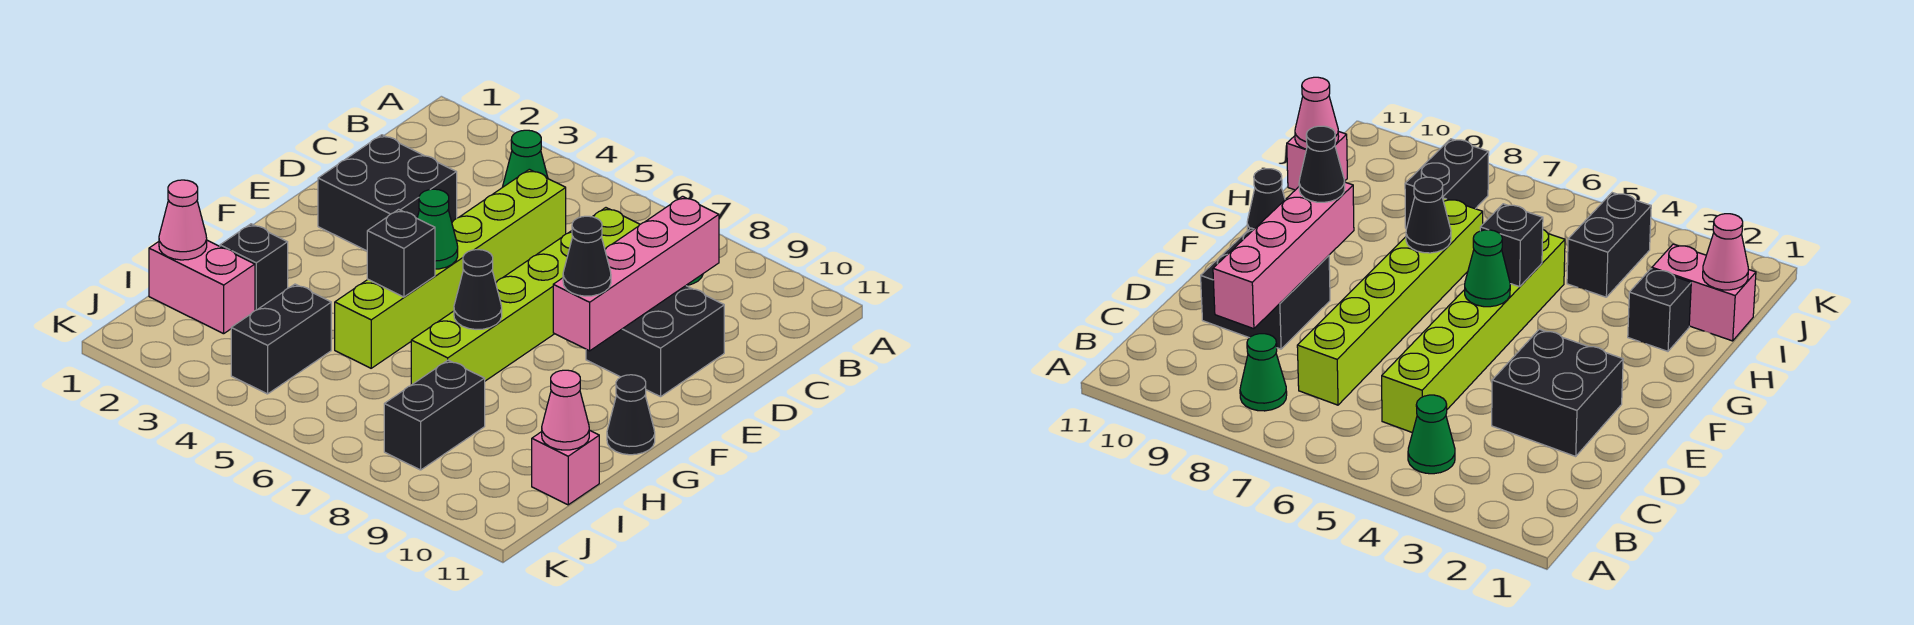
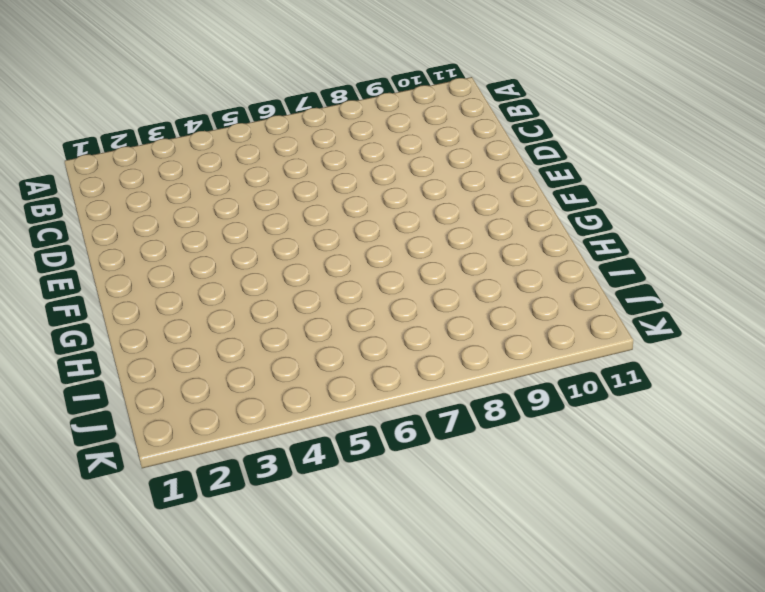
none -> green 1x1 cone [503,130,548,187]
none -> green 1x1 cone [1240,334,1287,411]
none -> lime 1x6 brick [335,169,566,368]

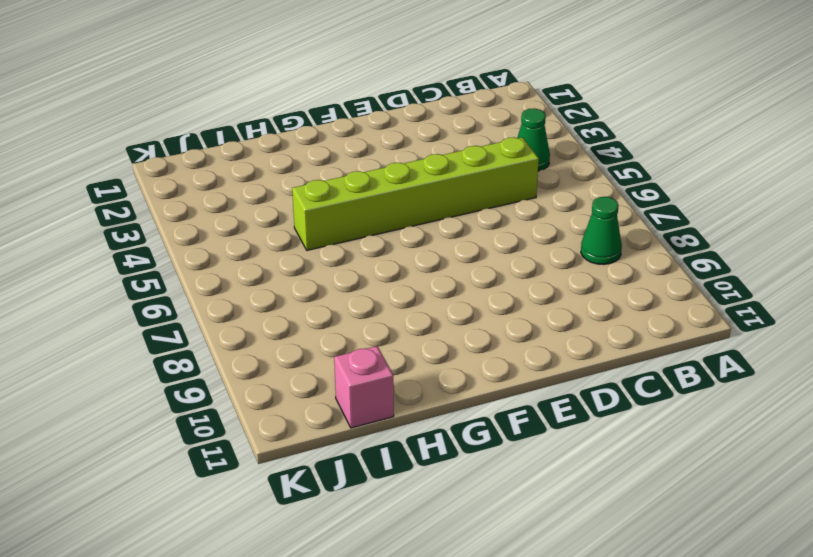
none -> lime 1x6 brick [411,208,640,385]
none -> black 2x2 brick [318,135,457,251]
none -> black 2x2 brick [586,286,724,397]

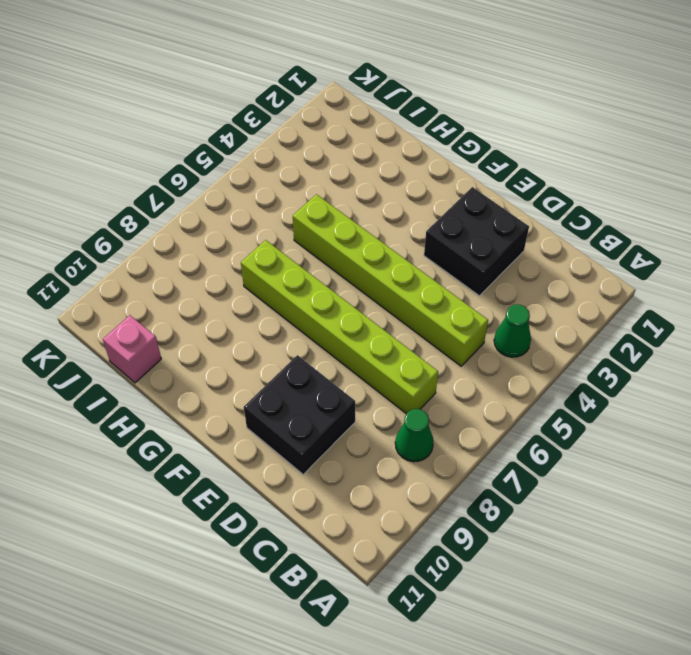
none -> black 1x1 cone [607,375,655,455]
none -> black 1x1 brick [220,224,288,310]
none -> pink 1x2 brick [149,240,255,334]

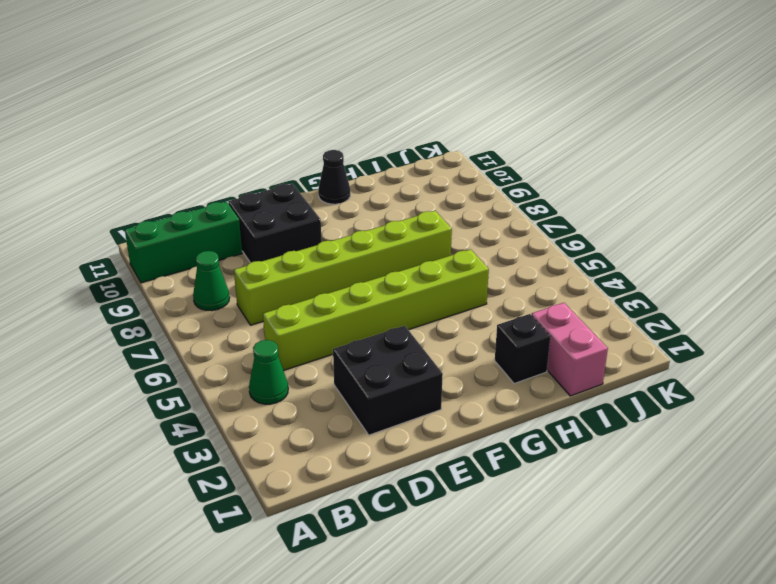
green 1x3 brick [125,202,242,283] -> none
none -> black 1x2 brick [231,284,331,394]
none -> black 1x2 brick [384,360,485,470]
none -> pink 1x1 brick [532,430,599,505]

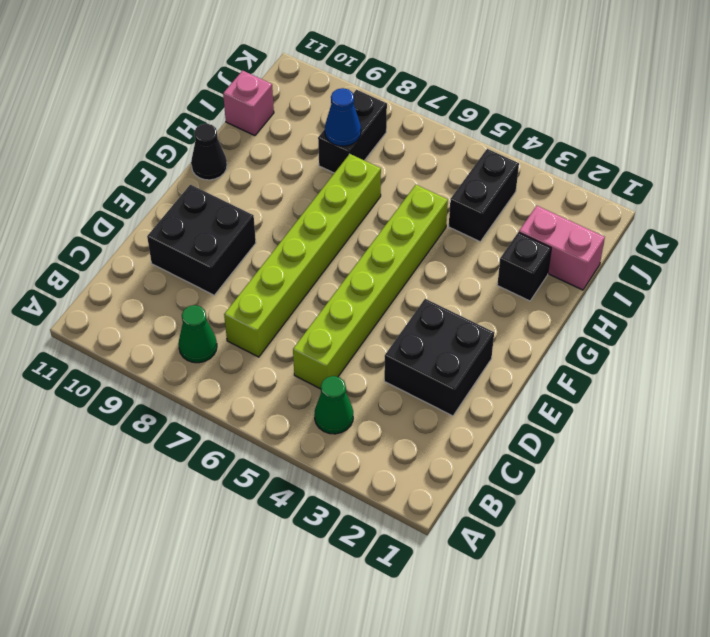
blue 1x1 cone [325,88,361,146] -> none
none -> pink 1x4 brick [553,196,719,351]
none -> green 1x1 cone [417,189,458,269]
none -> black 1x1 brick [367,209,435,297]

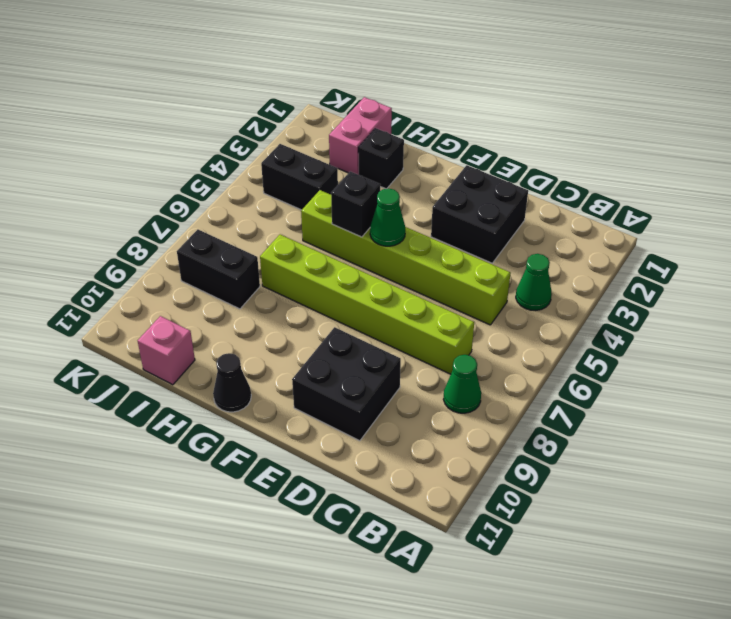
none -> pink 1x4 brick [553,196,719,351]
none -> black 1x1 cone [454,250,502,330]
none -> pink 1x1 cone [159,180,207,260]

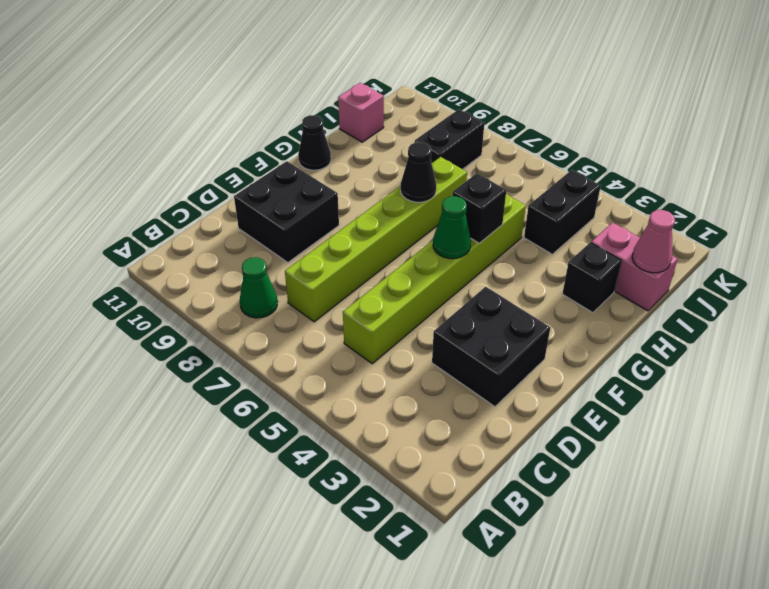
none -> green 1x1 cone [503,130,548,187]
none -> pink 1x4 brick [553,196,719,351]
none -> pink 1x1 cone [542,370,589,450]

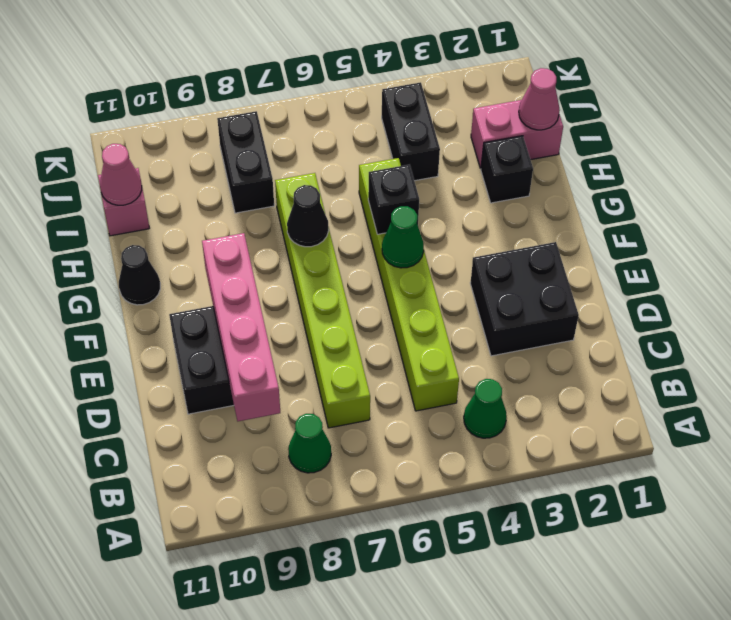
none -> black 1x1 cone [563,216,611,296]

